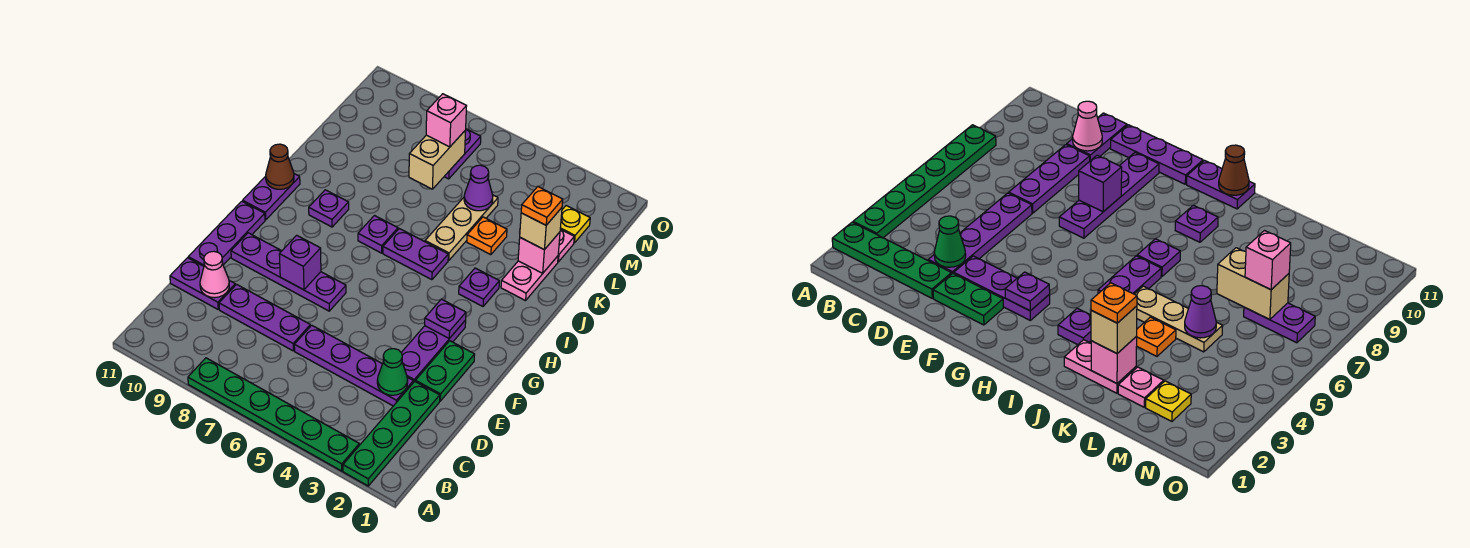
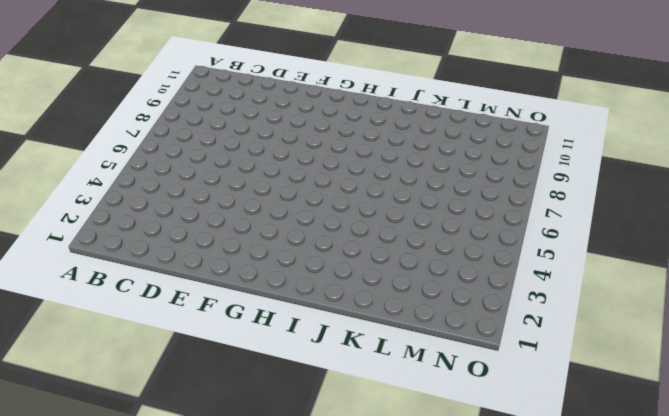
none -> green 1x4 plate [343,382,440,486]
none -> green 1x6 plate [188,358,359,471]
none -> purple 1x4 plate [294,325,413,406]
none -> purple 1x3 plate [219,284,310,351]

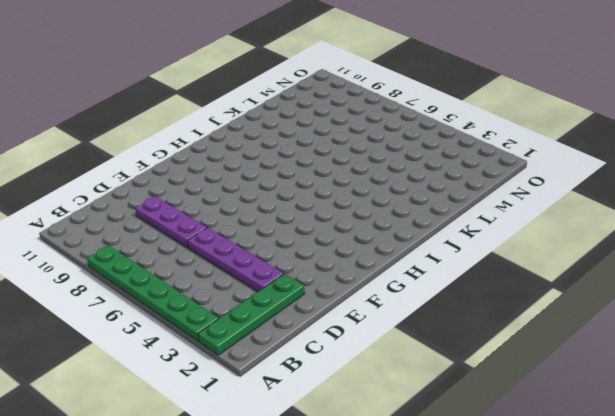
none -> purple 1x2 plate [170,258,235,309]
none -> green 1x2 plate [416,341,475,401]
none -> purple 1x3 plate [401,320,466,383]
none -> purple 1x3 plate [188,201,265,266]

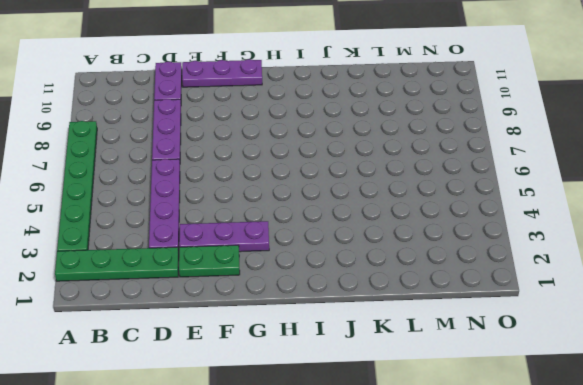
none -> purple 1x4 plate [231,233,346,311]
none -> purple 1x2 plate [243,174,300,220]
none -> purple 1x1 plate [459,268,499,306]
none -> purple 1x2 plate [383,229,448,280]

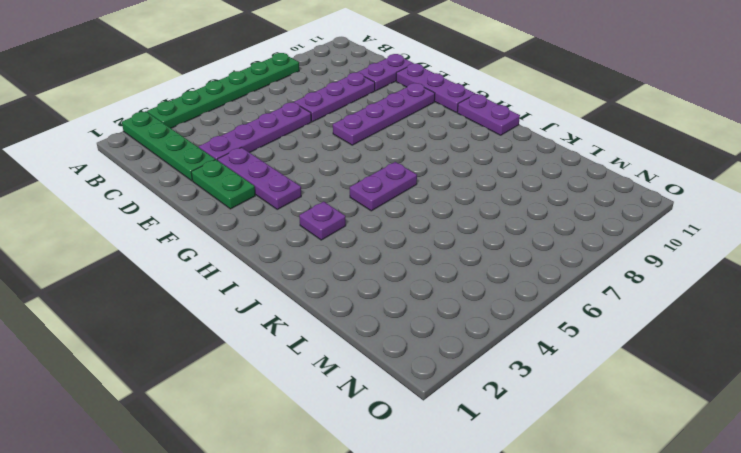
none -> purple 1x1 plate [358,216,398,253]
none -> purple 1x1 plate [309,190,349,227]
none -> pink 1x2 plate [501,256,558,301]
none -> tan 1x3 plate [425,195,498,260]

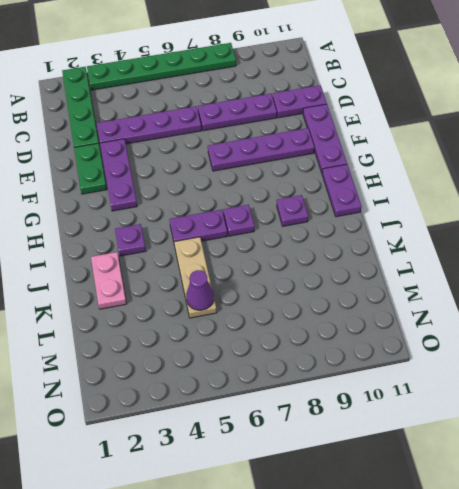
none -> orange 1x1 plate [467,217,507,255]
none -> pink 1x1 plate [558,229,574,262]
none -> yellow 1x1 plate [560,206,590,243]
none -> purple 1x2 plate [444,129,481,179]

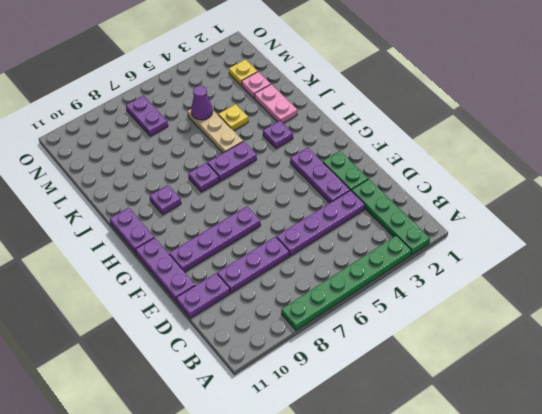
yellow 1x1 plate [218,104,248,131] -> orange 1x1 plate [467,217,507,255]
none -> green 1x1 cone [377,349,408,395]
none -> pink 1x1 cone [200,251,229,298]
none -> purple 1x1 brick [279,235,321,290]
none -> purple 1x1 plate [425,299,466,338]

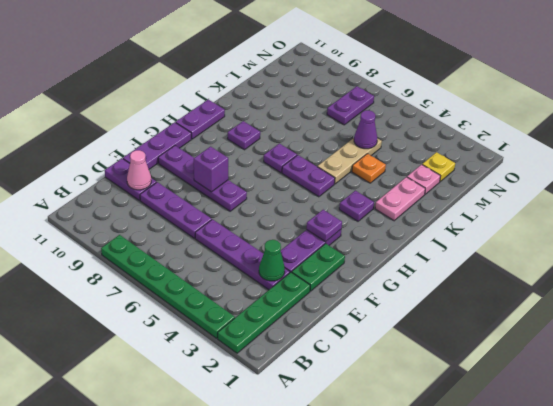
none -> brown 1x1 cone [266,144,294,189]
none -> pink 1x1 brick [518,232,560,273]
none -> tan 1x2 brick [409,130,466,189]
none -> tan 1x1 brick [520,208,562,249]

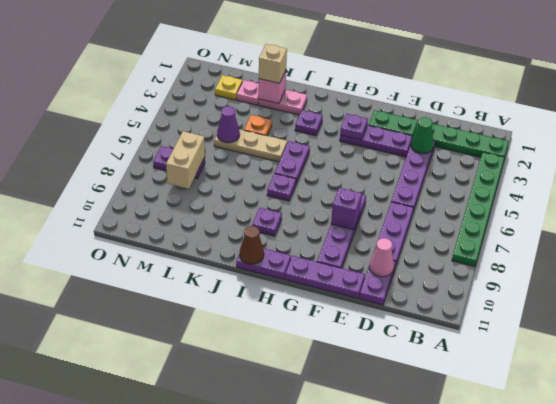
tan 1x2 brick [166,131,205,189] -> tan 1x2 brick turned to [409,130,466,189]
none -> pink 1x1 brick [426,94,467,147]
none -> orange 1x1 plate [521,187,563,225]

